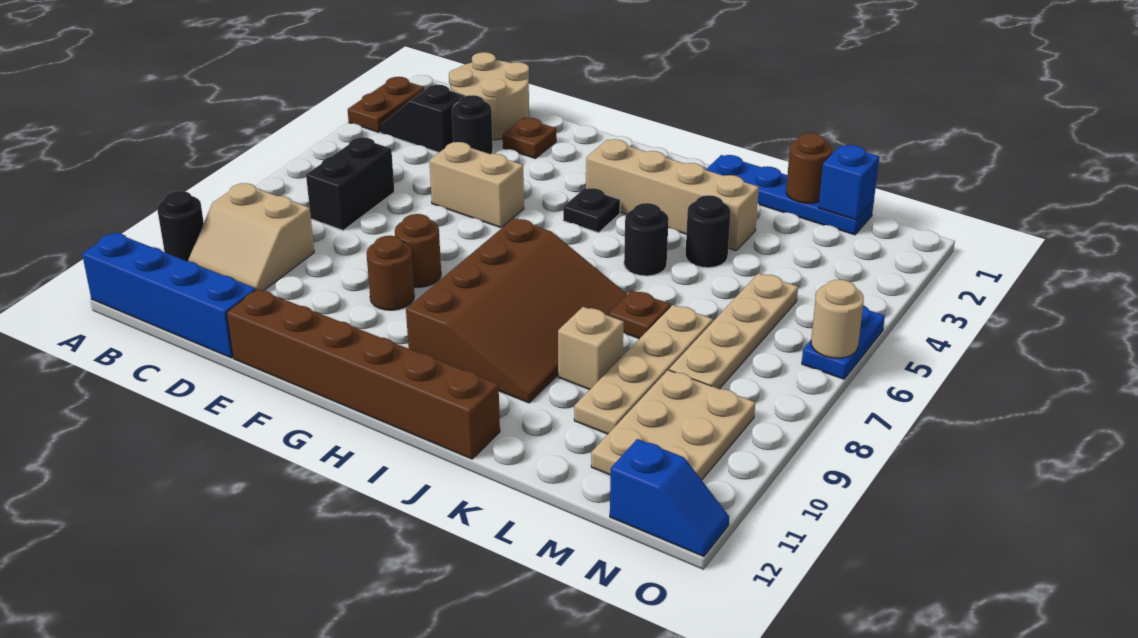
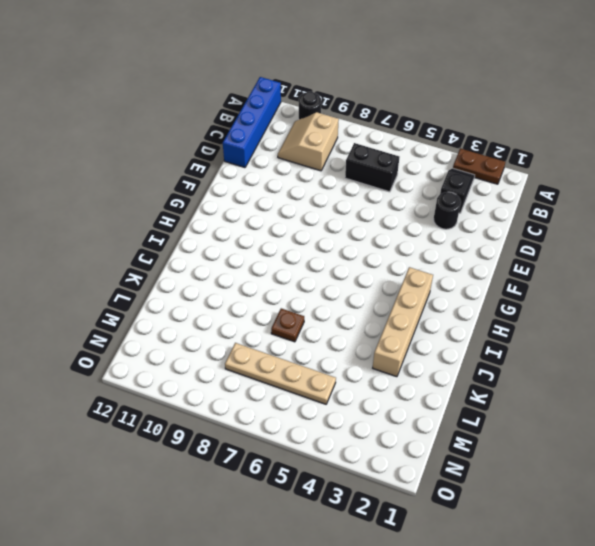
none -> tan 2x2 round brick [449,52,529,140]
none -> brown 1x1 plate [503,118,556,159]
none -> tan 1x2 brick [429,142,524,228]

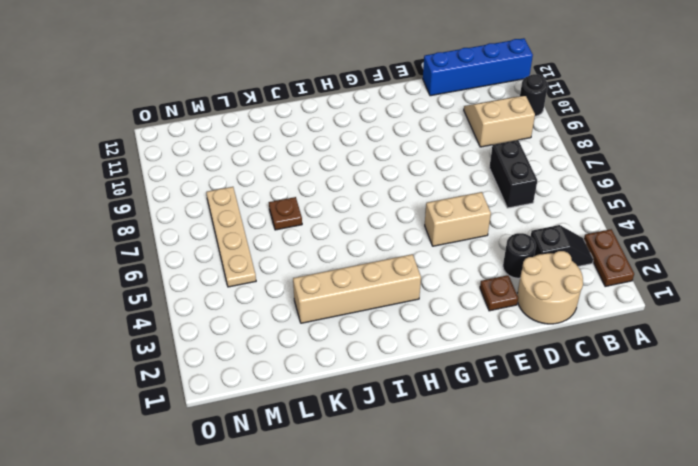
none -> brown 1x6 brick [227,289,500,459]
none -> brown 1x1 round brick [395,214,441,287]
none -> brown 1x1 round brick [366,236,415,310]

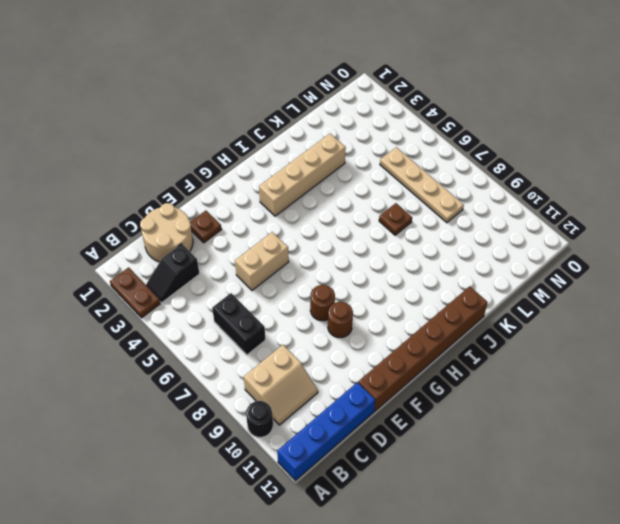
none -> black 1x1 round brick [452,95,493,154]
none -> black 1x1 plate [563,188,620,233]
none -> brown 3x4 slope [406,219,627,403]

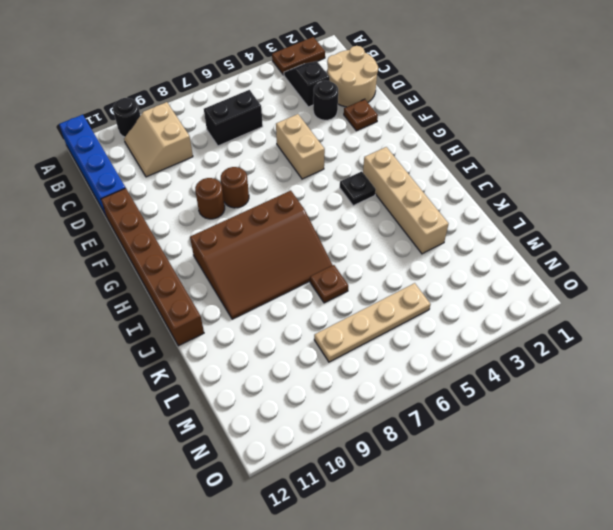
none -> blue 1x4 plate [706,155,874,235]
none -> black 1x1 round brick [624,203,669,276]
none -> black 1x1 round brick [685,195,731,268]

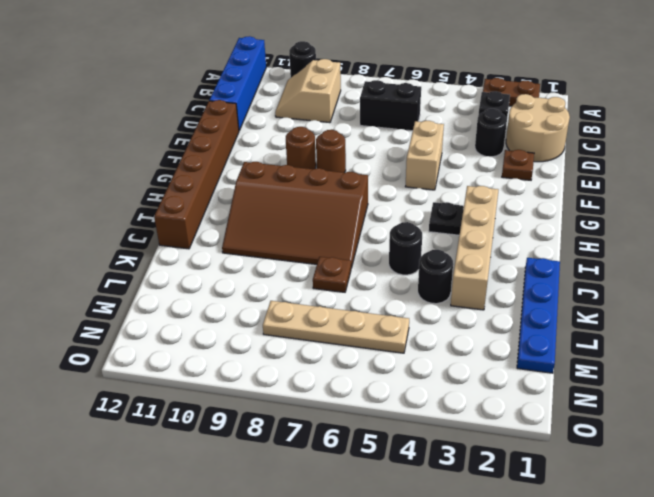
none -> tan 1x1 brick [558,307,624,390]
none -> tan 1x4 plate [574,305,713,434]
none -> tan 2x3 plate [591,370,755,480]

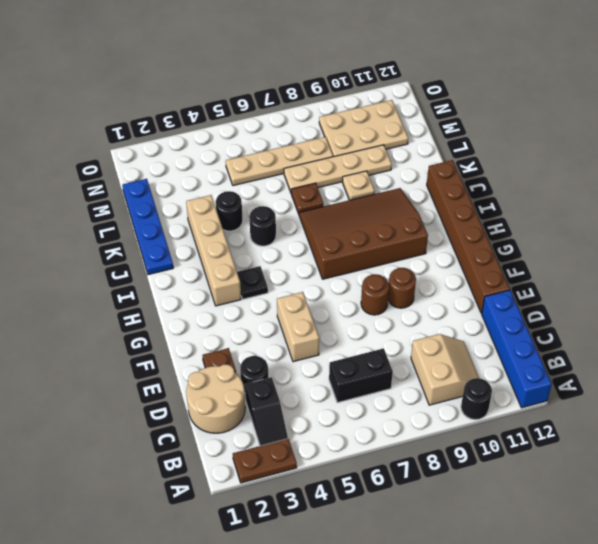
tan 1x1 plate [342,171,375,200] -> tan 1x1 brick [558,307,624,390]
none -> blue 1x2 slope [610,439,729,557]
none -> blue 1x2 plate [802,305,885,379]
none -> brown 1x1 round brick [786,133,832,203]

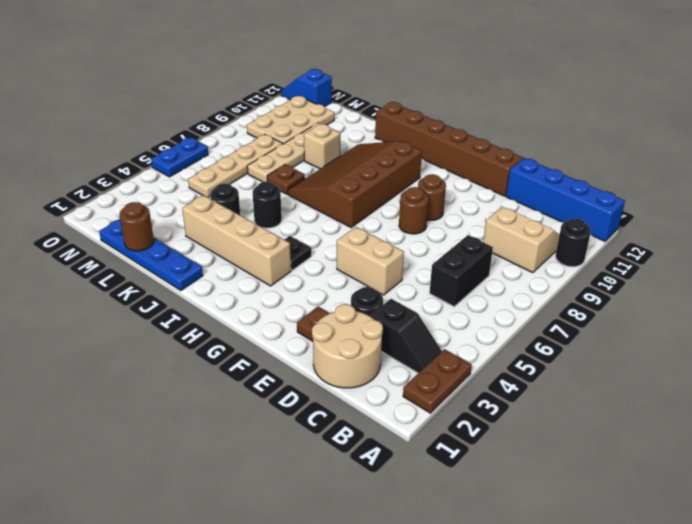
none -> blue 1x1 brick [819,145,879,220]
none -> tan 1x1 round brick [811,279,864,358]

